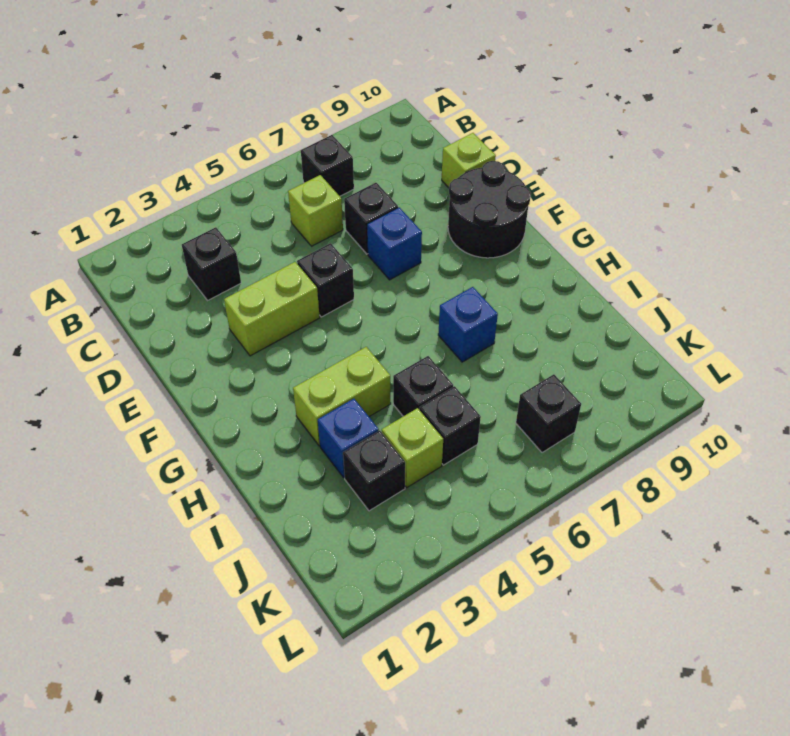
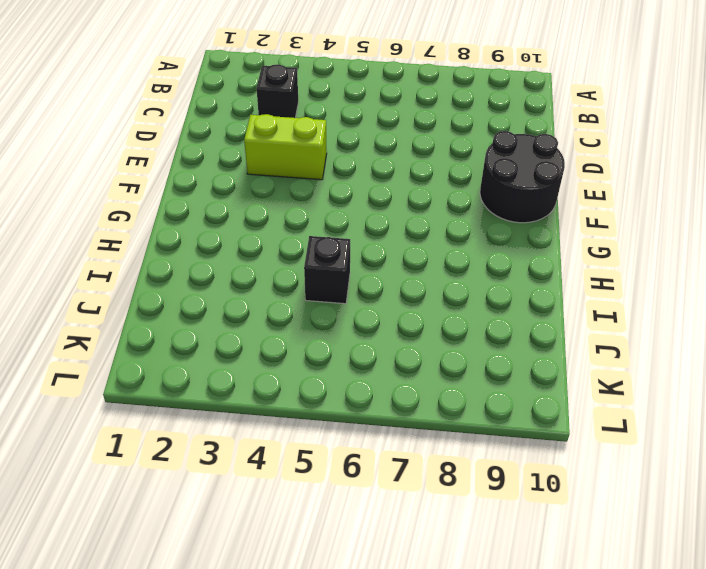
none -> black 1x1 brick [301,135,354,196]
none -> lime 1x1 brick [288,175,343,246]
none -> black 1x1 brick [344,183,398,254]

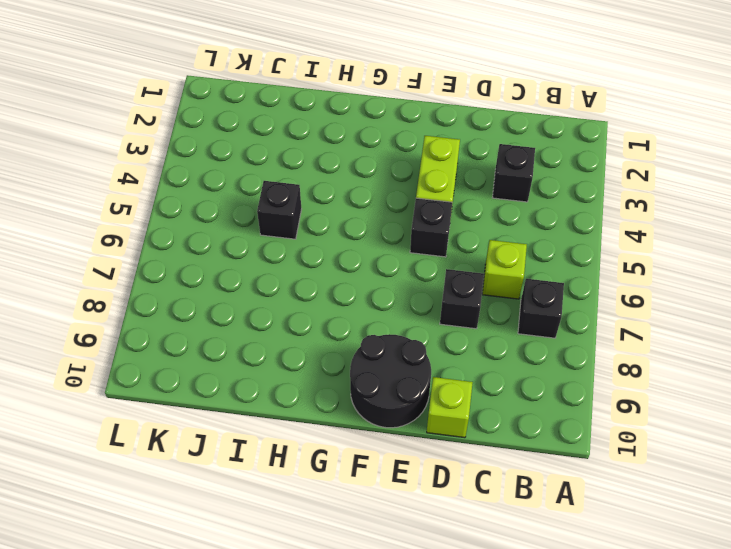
none -> blue 1x1 brick [367,207,422,280]
none -> lime 1x2 brick [293,347,391,446]
none -> blue 1x1 brick [438,287,498,362]

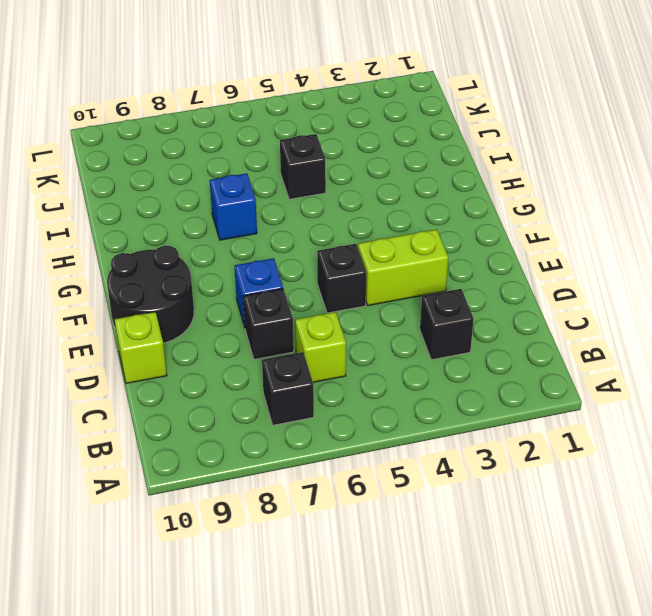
none -> lime 1x2 brick [293,347,391,446]
none -> blue 1x1 brick [318,399,379,477]
none -> black 1x1 brick [343,431,405,511]

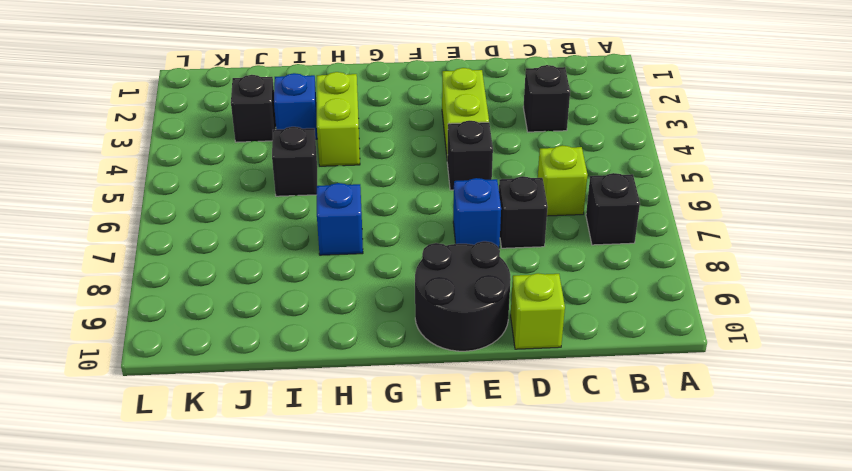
none -> lime 1x1 brick [382,408,443,487]
none -> black 1x1 brick [419,386,481,465]
none -> black 1x1 brick [516,374,581,453]

